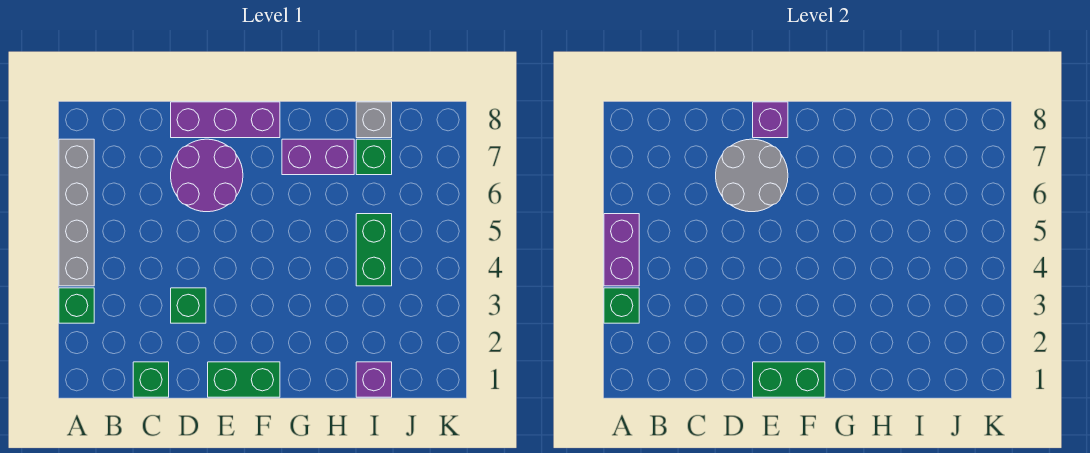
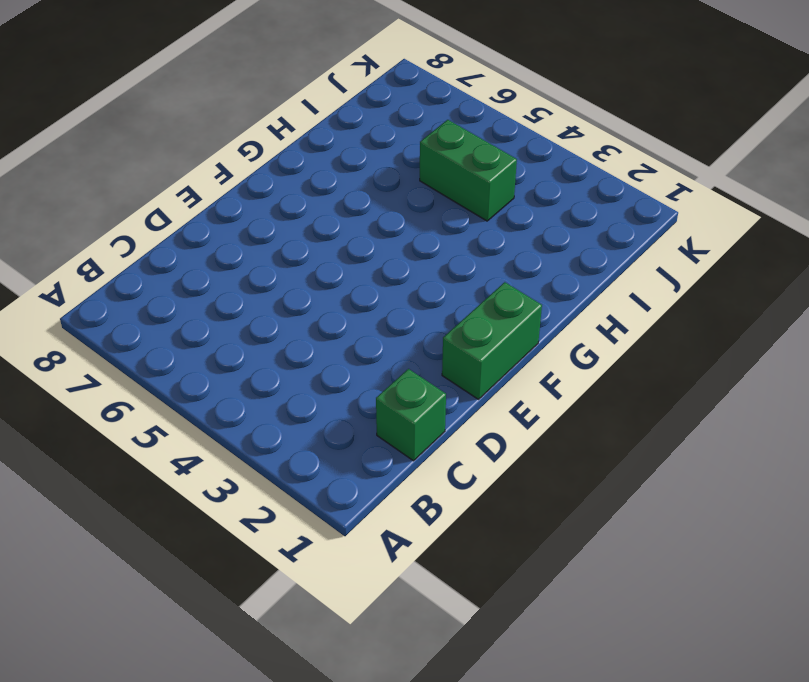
none -> green 1x1 brick [59,288,94,323]
none -> grey 1x4 brick [59,139,94,286]
none -> green 1x1 brick [171,288,206,323]

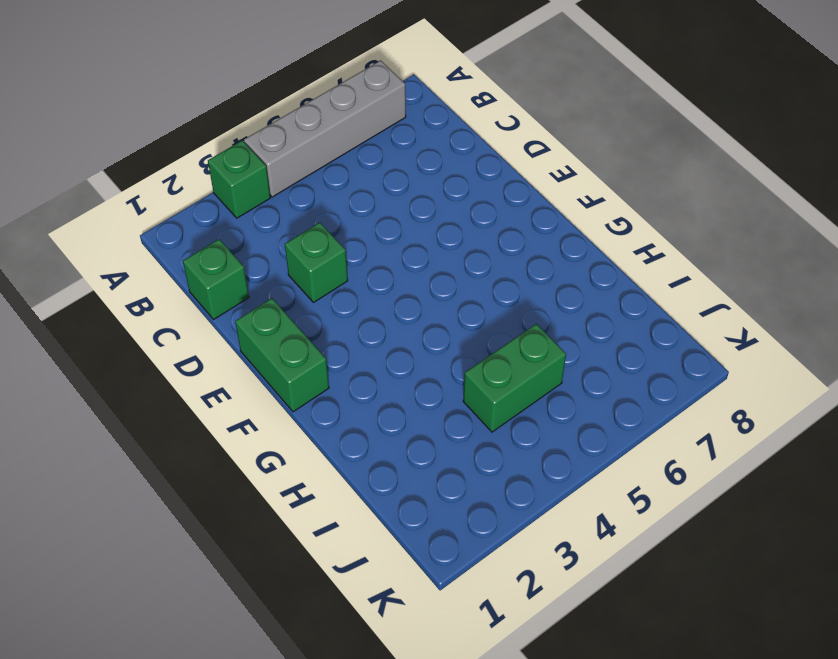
none -> purple 2x2 round brick [171,139,243,212]
none -> purple 1x3 brick [171,102,280,138]
none -> purple 1x2 brick [282,139,354,175]

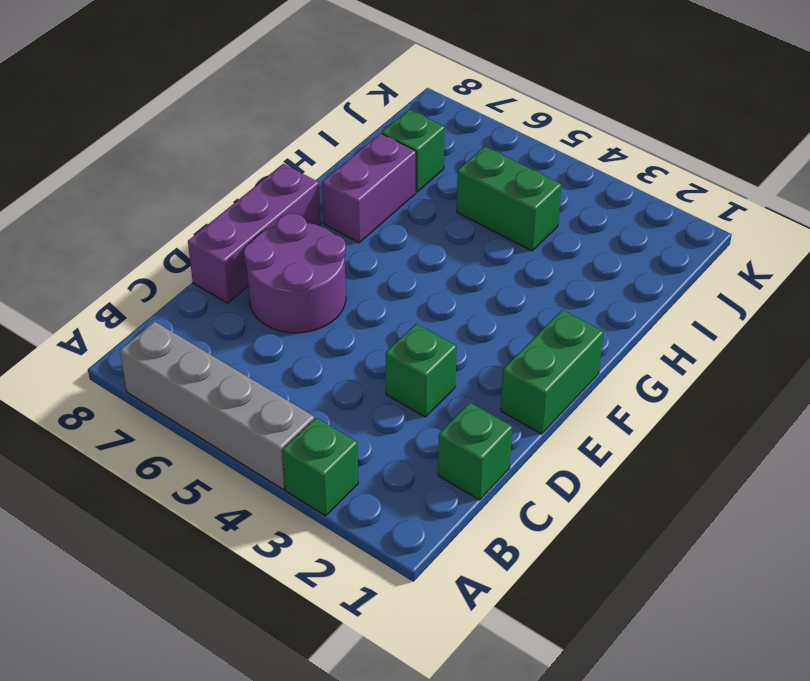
none -> purple 1x1 brick [356,362,392,397]
none -> grey 1x1 brick [356,102,392,138]
none -> green 1x1 brick [604,288,639,323]

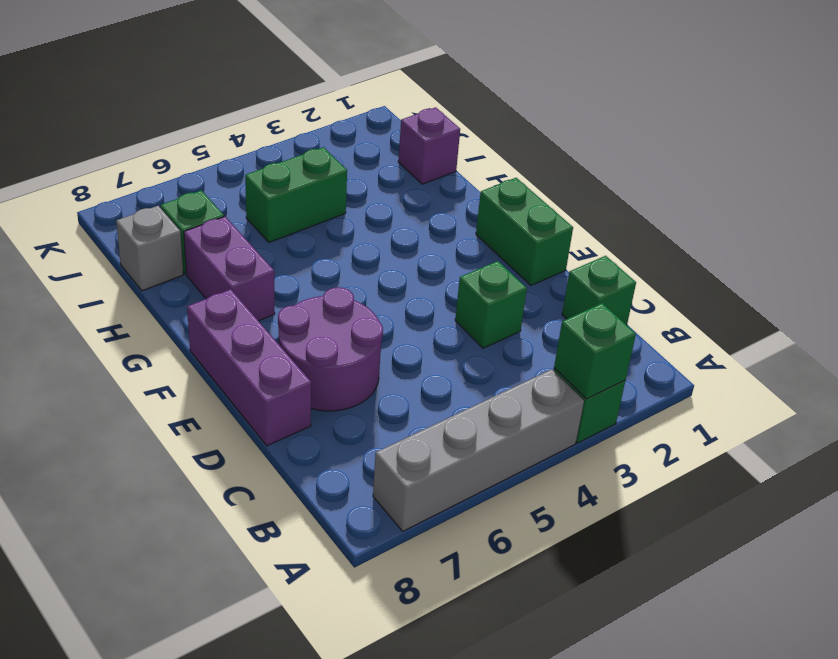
none -> purple 1x2 brick [604,214,639,286]
none -> grey 2x2 round brick [716,139,788,212]
none -> green 1x2 brick [753,362,825,397]

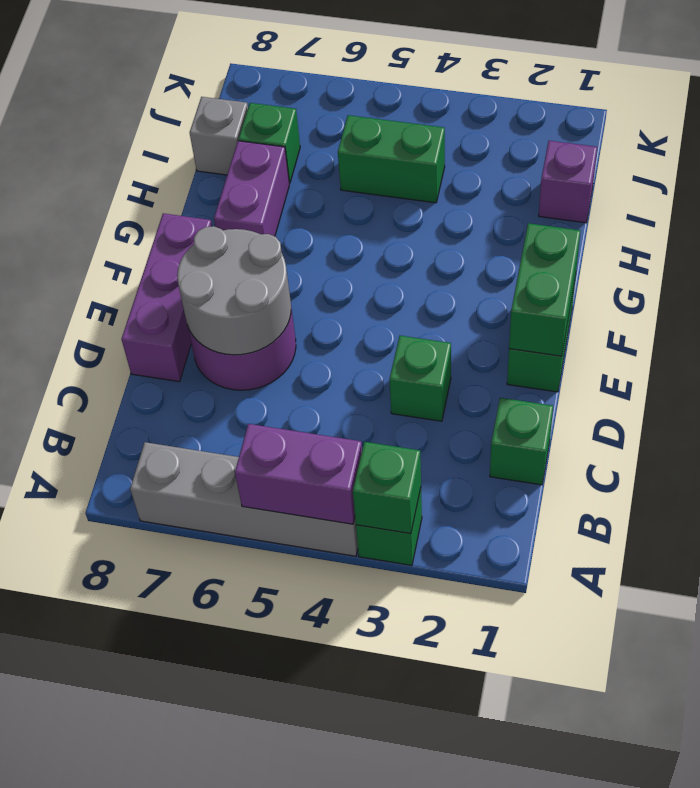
none -> purple 1x1 brick [753,102,788,138]

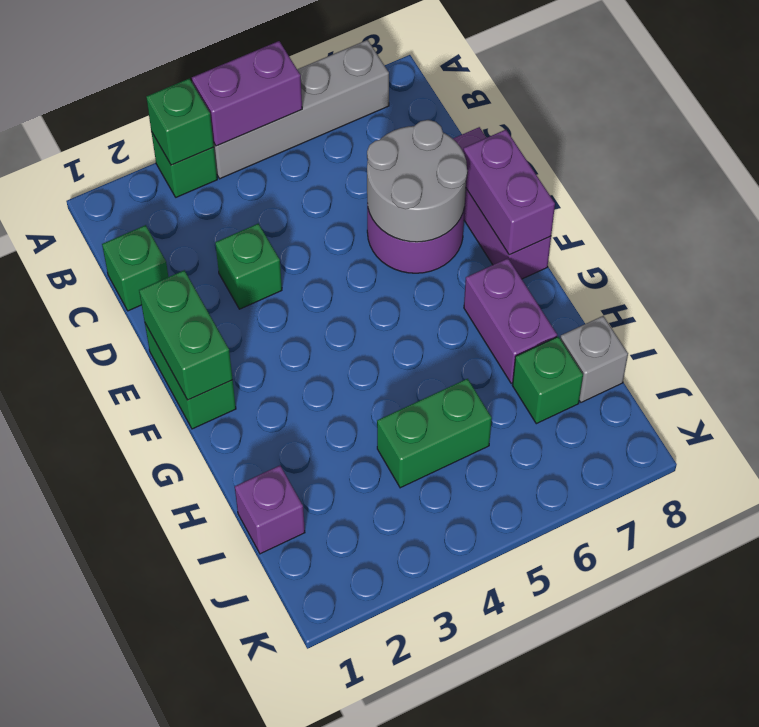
purple 1x2 brick [463,130,555,255] -> purple 1x1 brick [753,102,788,138]

